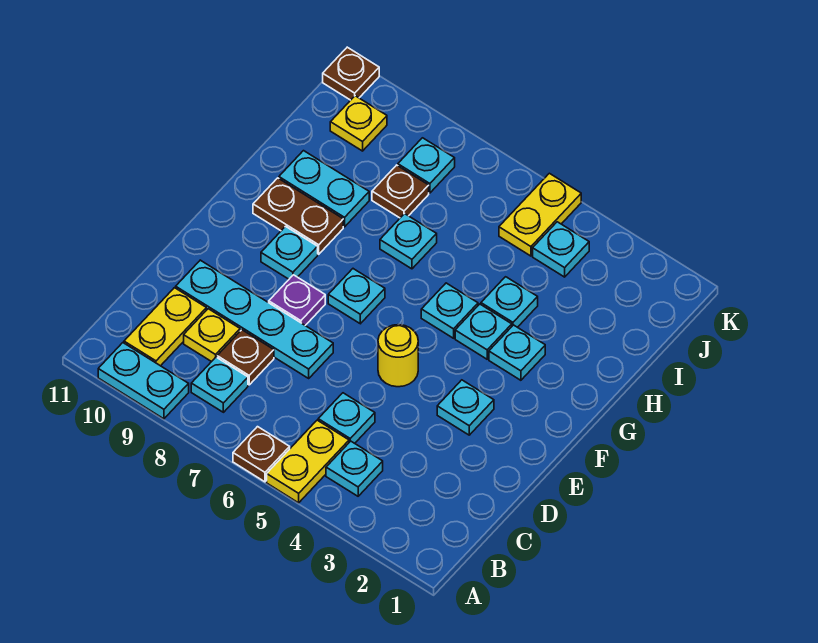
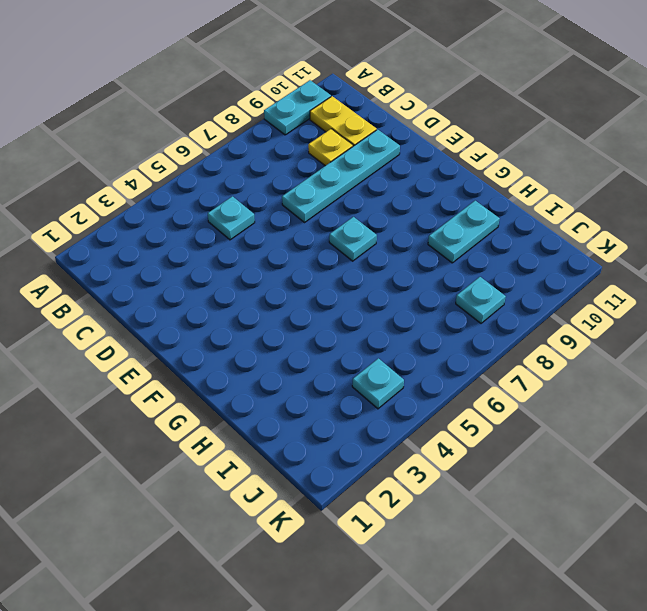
none -> yellow 1x2 plate [267,420,349,503]
none -> brown 1x1 plate [233,427,290,482]
none -> cyan 1x1 plate [326,441,383,496]

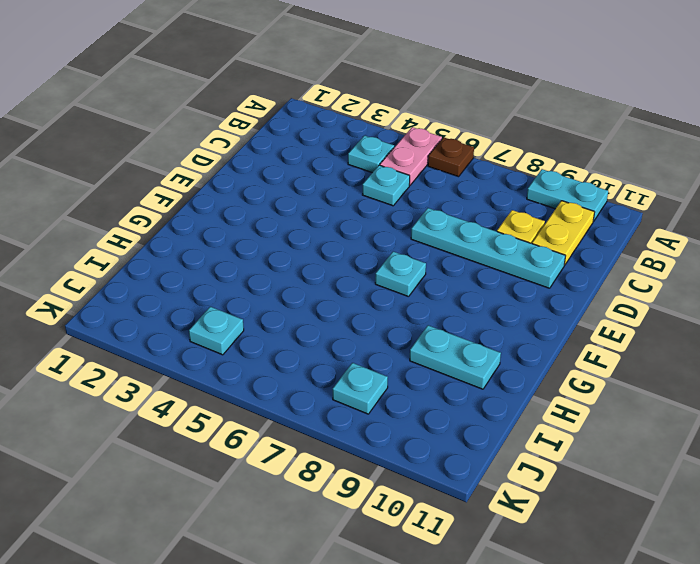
pink 1x2 plate [380,127,442,185] -> yellow 1x2 plate [267,420,349,503]
none -> cyan 1x1 plate [191,357,248,412]
none -> brown 1x1 plate [217,330,274,385]
none -> cyan 1x1 plate [437,380,494,435]

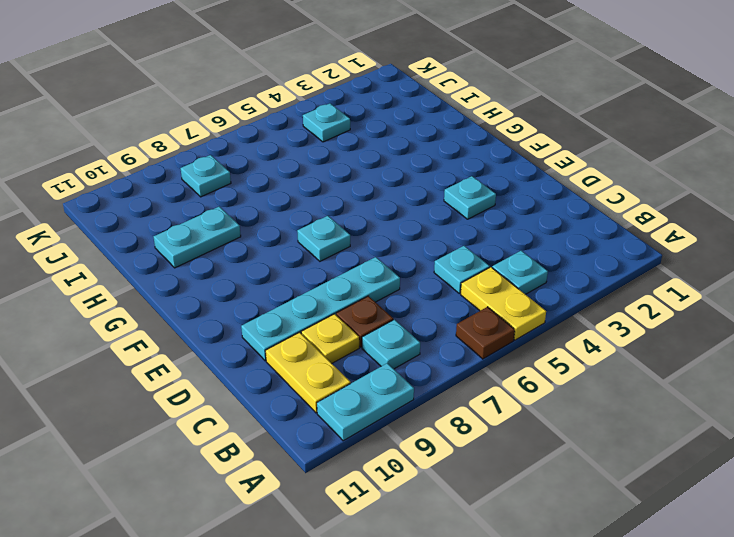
none -> yellow 1x1 round brick [378,325,418,387]
none -> purple 1x1 plate [269,275,325,325]
none -> cyan 1x1 plate [261,226,318,279]

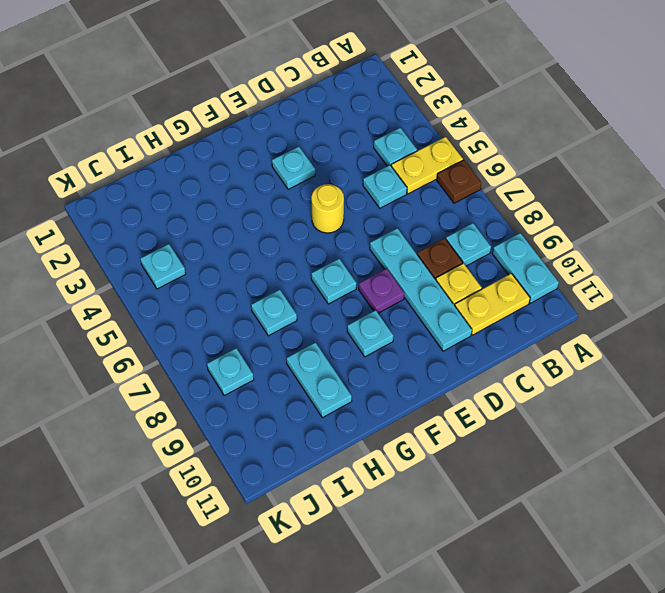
none -> cyan 1x1 plate [489,325,545,380]
none -> cyan 1x1 plate [455,304,512,359]
none -> cyan 1x1 plate [421,283,478,338]

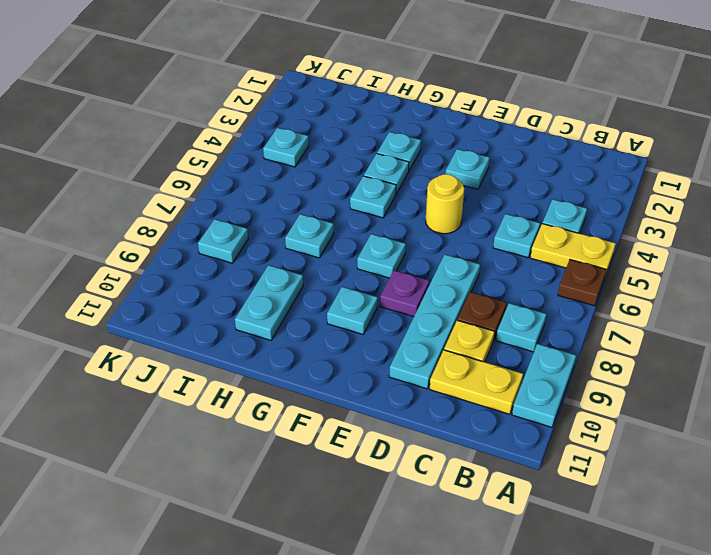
none -> brown 1x2 plate [253,178,343,254]
none -> cyan 1x1 plate [481,277,538,327]
none -> brown 1x1 plate [372,165,429,218]

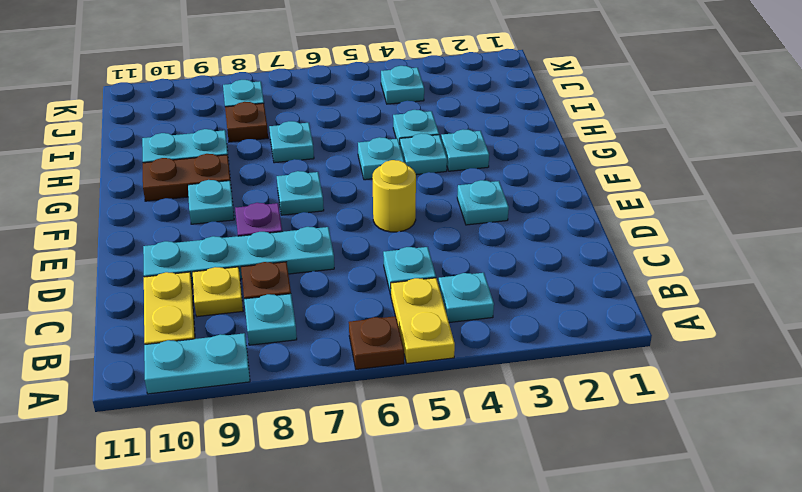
none -> yellow 1x2 plate [499,173,581,256]
none -> yellow 1x1 plate [330,96,387,151]
none -> brown 1x1 plate [323,47,379,100]

